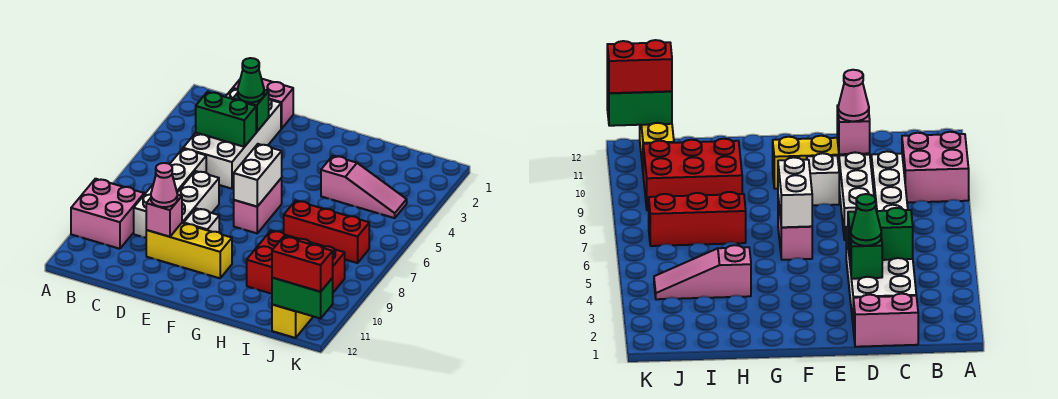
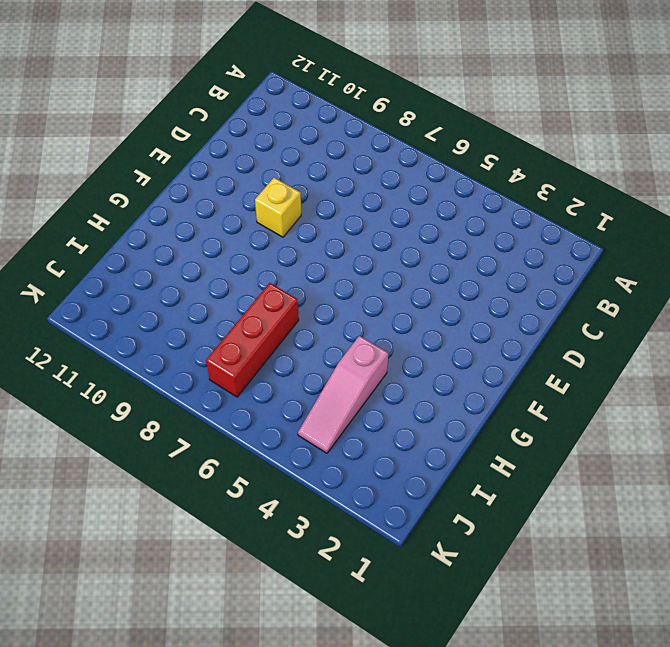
yellow 1x1 brick [255,178,301,237] -> white 1x1 brick [184,208,219,232]
none -> pink 2x2 brick [71,179,144,249]
none -> pink 1x2 brick [233,79,293,129]
none -> white 2x4 brick [183,89,281,189]

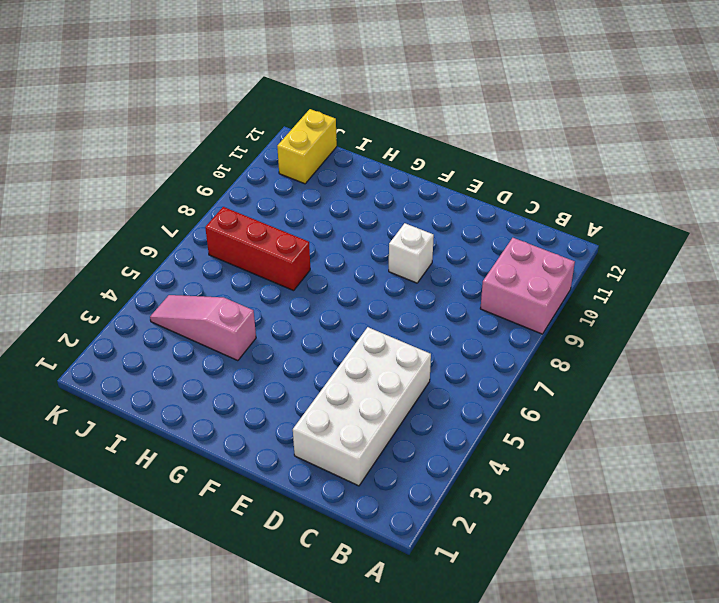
none -> pink 1x2 brick [233,79,293,129]
none -> white 1x4 brick [134,149,206,238]
none -> white 1x3 brick [177,171,219,223]

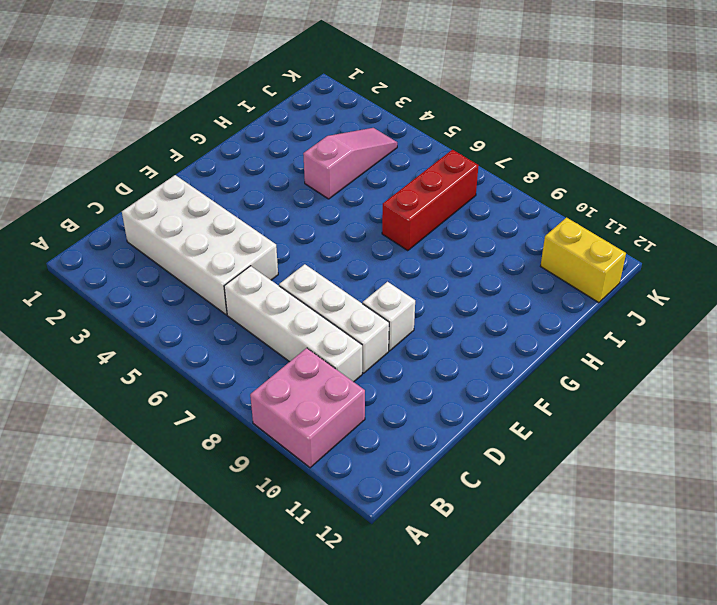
none -> pink 1x2 brick [233,79,293,129]
none -> yellow 1x3 brick [146,223,232,278]
none -> pink 1x2 brick [234,178,282,233]

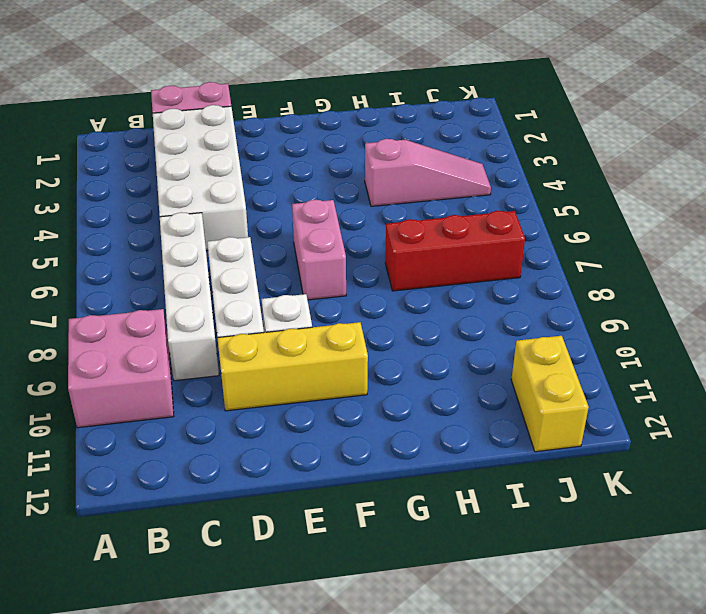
none -> red 2x3 brick [247,231,345,294]
none -> green 1x2 brick [196,92,256,147]
none -> green 1x1 brick [233,90,269,132]

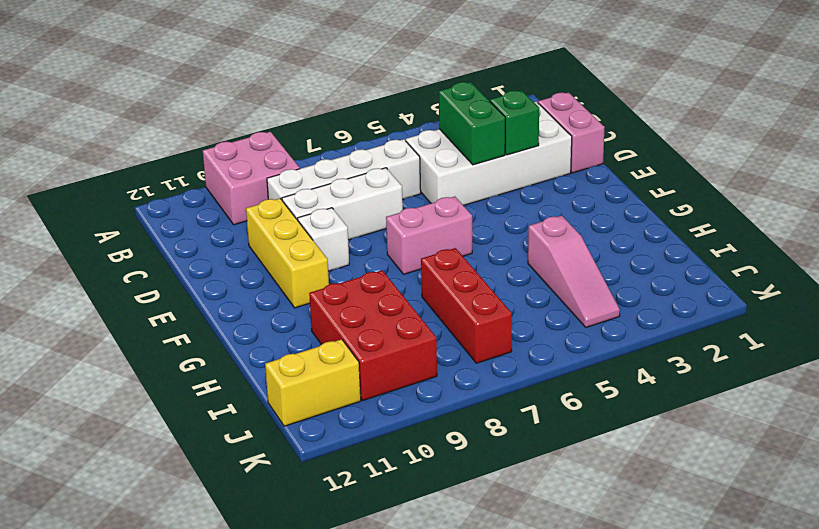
none -> pink 1x1 brick [146,195,182,237]
none -> white 1x2 brick [234,144,282,207]
none -> green 1x2 brick [272,278,333,318]

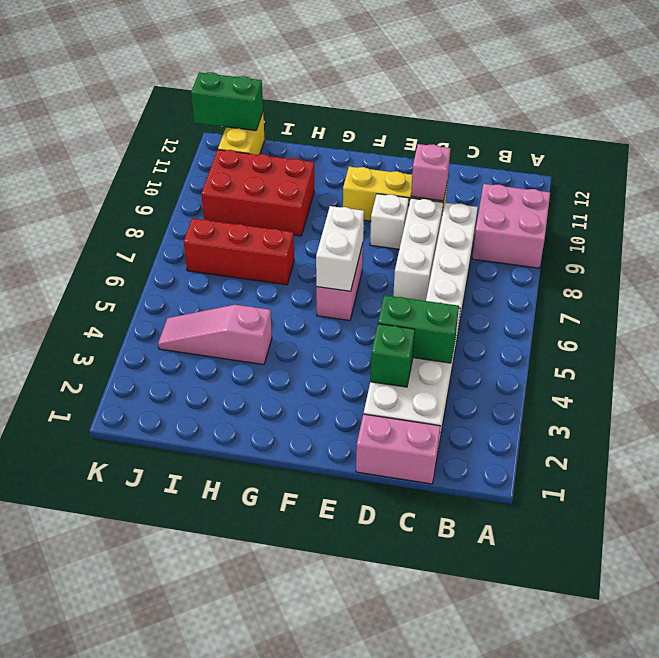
none -> green 1x1 cone [238,58,264,102]
none -> pink 1x1 cone [151,163,177,207]
none -> red 1x2 brick [272,237,333,292]

